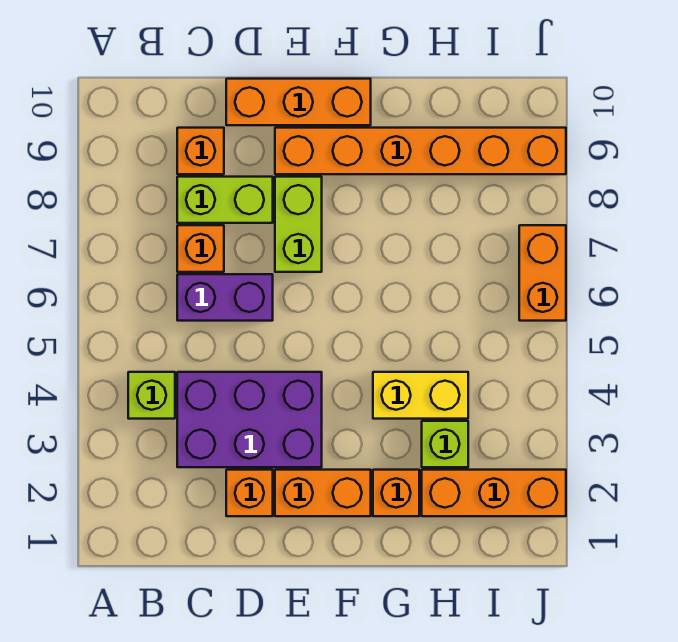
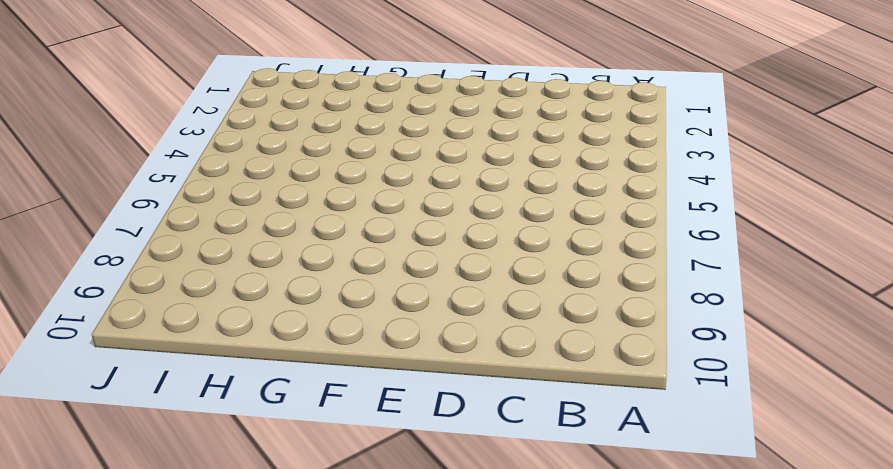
none -> lime 1x1 brick [128,372,175,419]
none -> purple 2x3 brick [177,372,322,467]
none -> purple 1x2 brick [177,274,273,321]

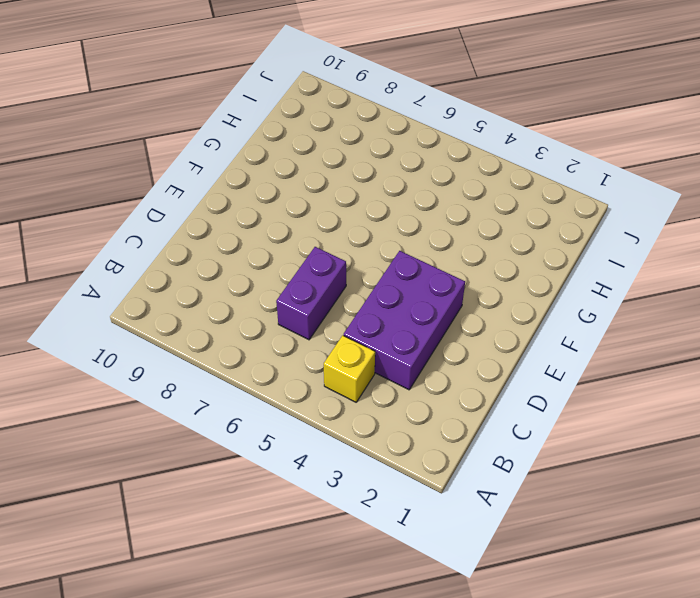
yellow 1x1 brick [324,335,375,402] -> lime 1x1 brick [128,372,175,419]
none -> orange 1x1 brick [177,225,224,272]
none -> lime 1x2 brick [177,177,273,223]
none -> orange 1x1 brick [177,128,224,174]

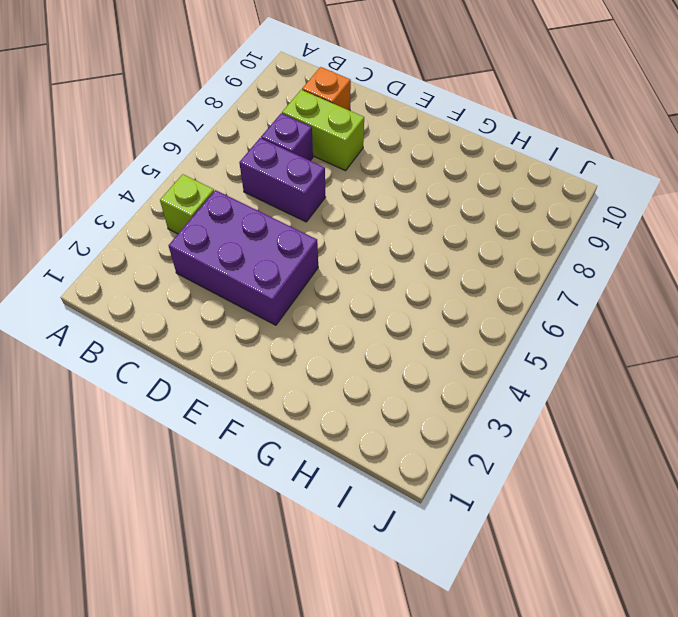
purple 1x1 brick [261,113,313,161] -> orange 1x1 brick [177,225,224,272]
none -> orange 1x1 brick [226,470,273,516]
none -> orange 1x3 brick [226,79,371,125]
none -> orange 1x2 brick [275,470,371,516]

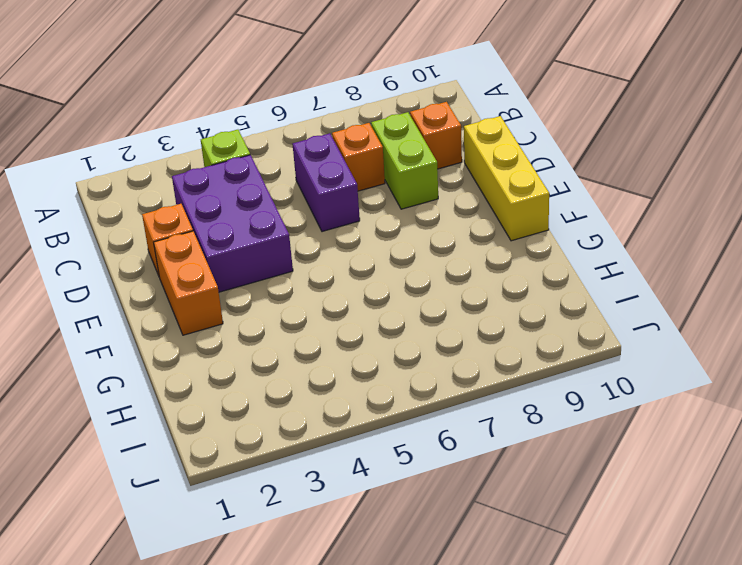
yellow 1x3 brick [464,116,549,241] -> orange 1x3 brick [226,79,371,125]
none -> lime 1x2 brick [275,177,322,272]
none -> orange 1x6 brick [275,128,566,174]
none -> orange 1x1 brick [373,470,419,516]

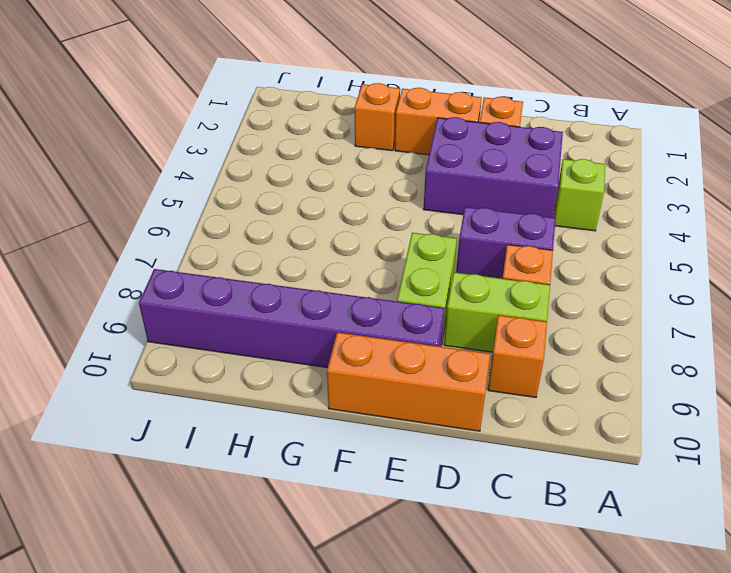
purple 1x6 brick [139,269,445,368] -> orange 1x6 brick [275,128,566,174]
none -> yellow 1x2 brick [373,372,468,419]
none -> orange 1x3 brick [422,470,566,516]
none -> lime 1x1 brick [422,421,468,467]

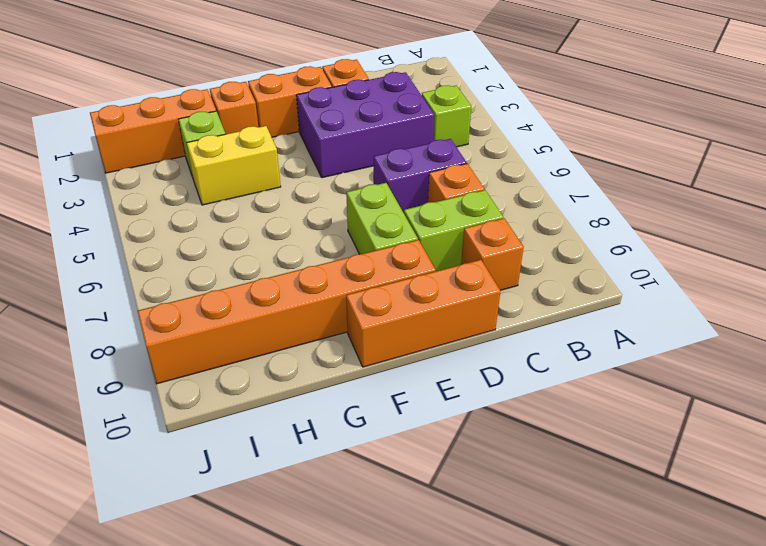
none -> orange 1x2 brick [519,225,566,321]

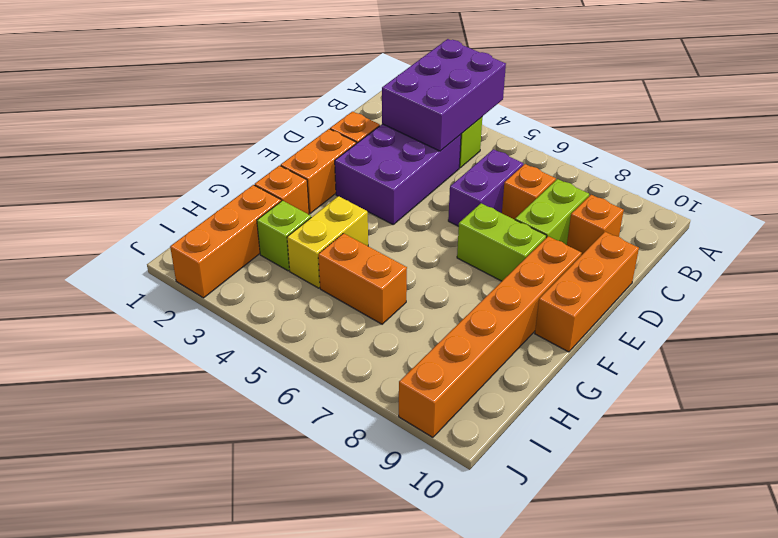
purple 2x3 brick [382,39,506,151] -> none
orange 1x2 brick [318,233,407,324] -> orange 1x2 brick moved to [519,225,566,321]

